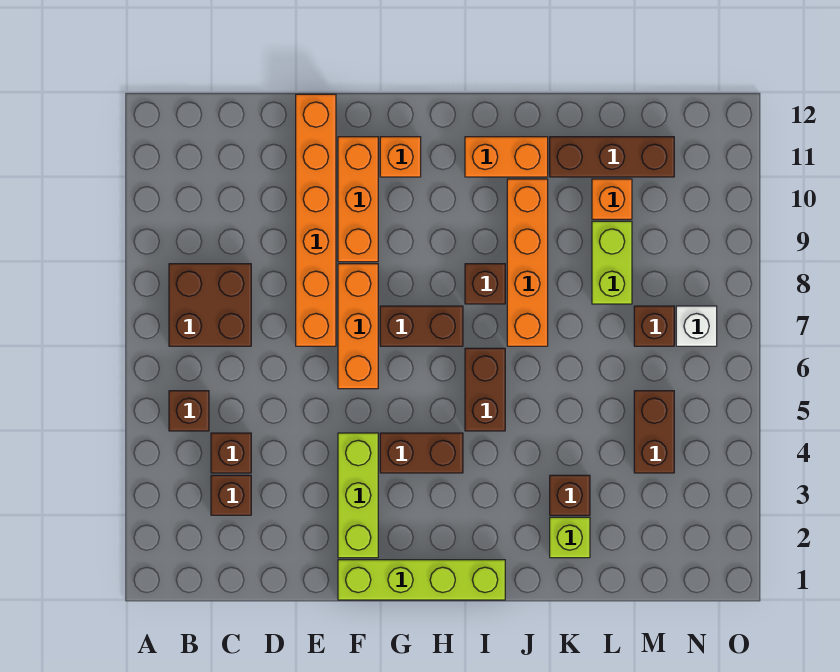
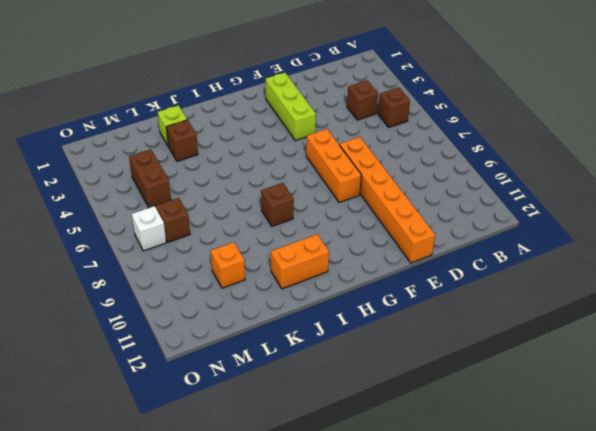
none -> brown 2x2 brick [169,264,251,346]
none -> brown 1x1 brick [211,475,251,515]
none -> lime 1x4 brick [338,560,505,600]

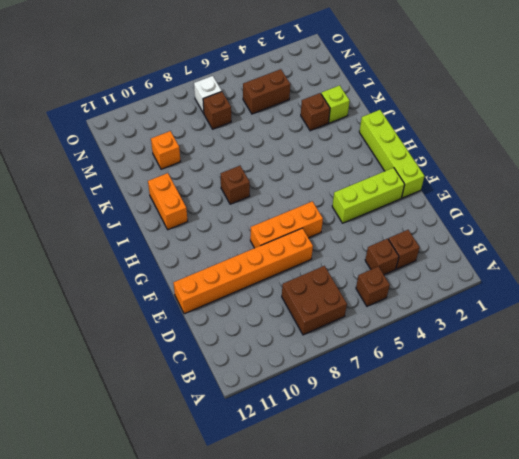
none -> orange 1x3 brick [338,137,378,262]
none -> brown 1x2 brick [380,433,463,473]
none -> brown 1x2 brick [380,306,463,346]

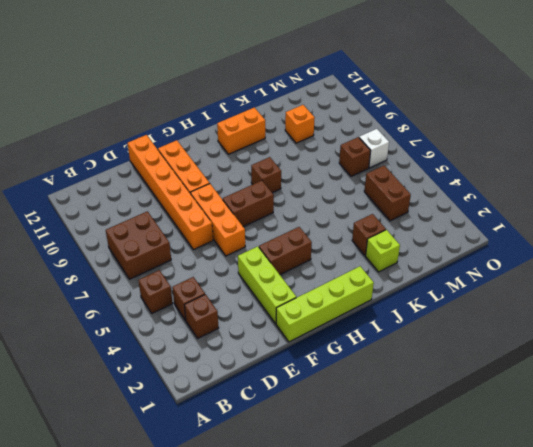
none -> orange 1x1 brick [380,137,421,177]
none -> brown 1x2 brick [465,348,505,431]
none -> orange 1x4 brick [507,179,548,346]

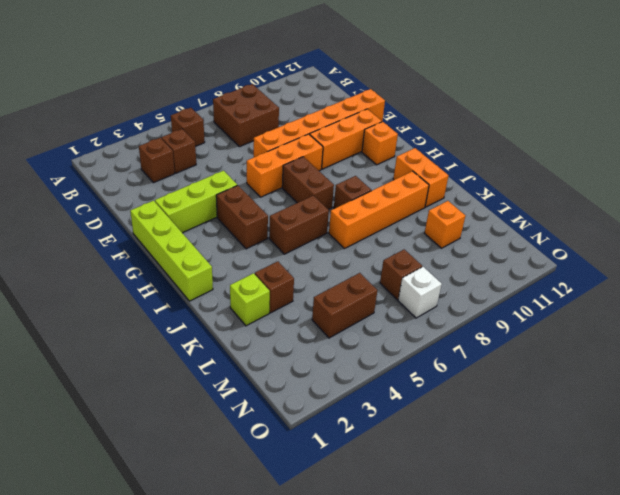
none -> brown 1x3 brick [550,137,674,177]
none -> lime 1x2 brick [592,221,632,304]

